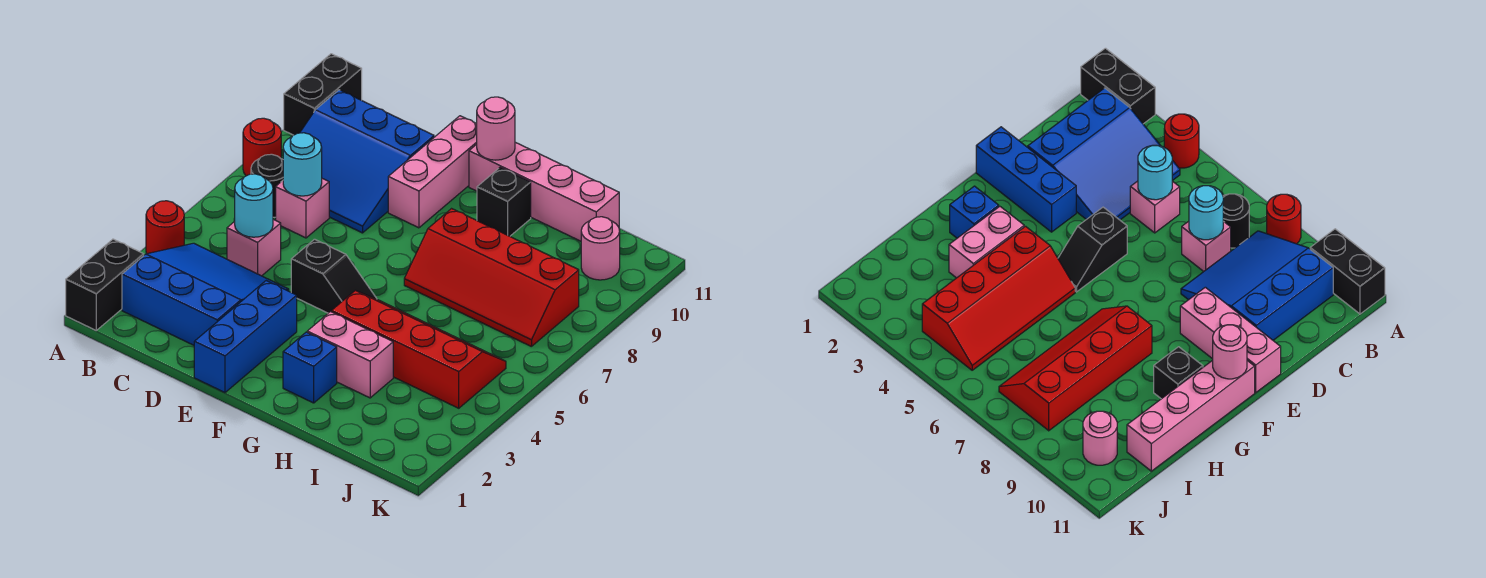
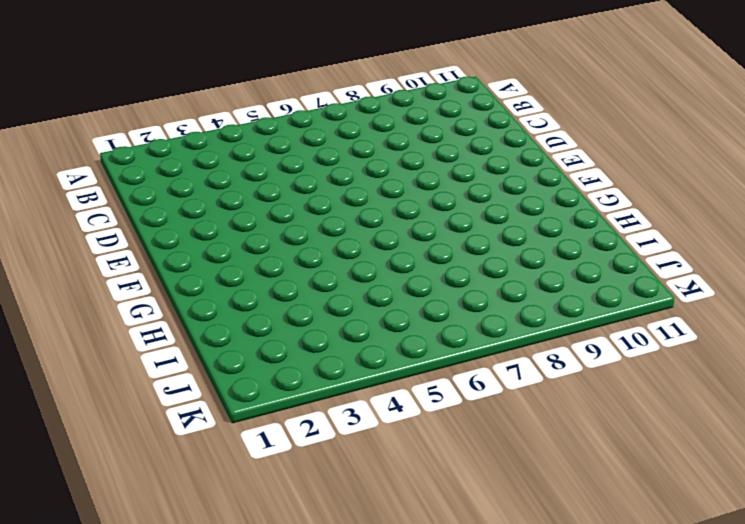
none -> black 1x2 brick [66,239,144,330]
none -> red 1x1 round brick [146,201,184,254]
none -> red 1x1 round brick [243,118,281,176]

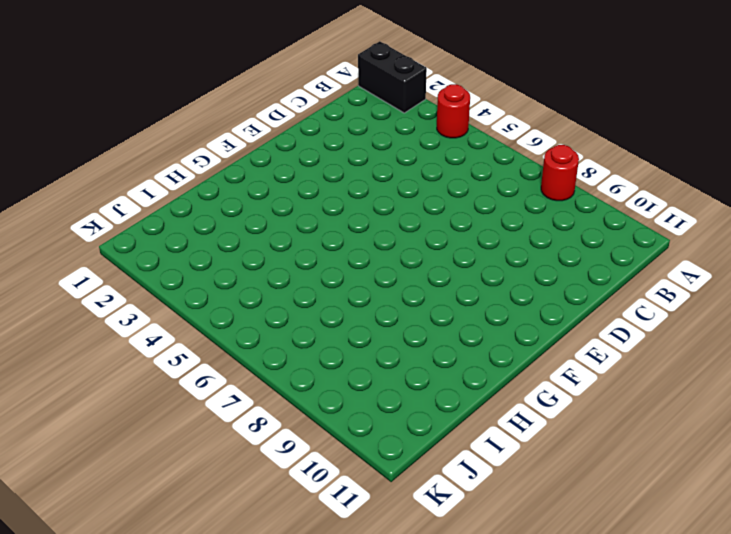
none -> black 1x2 brick [284,54,362,135]
none -> blue 3x3 slope [122,243,289,345]
none -> black 1x1 round brick [251,154,283,217]

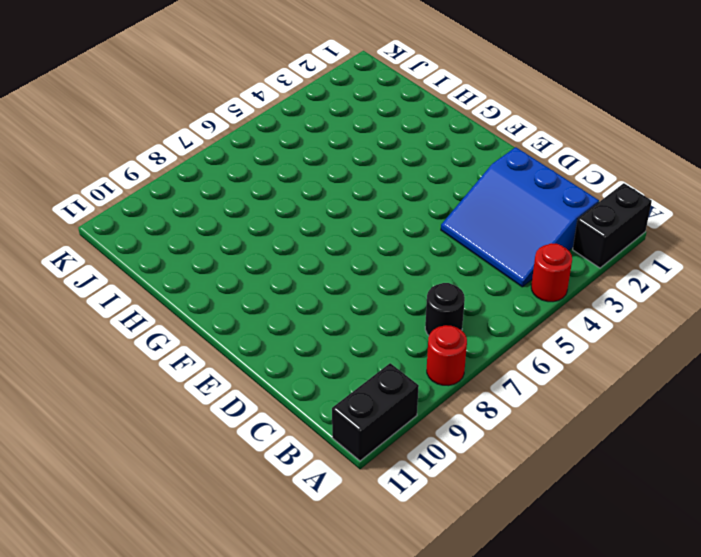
none -> blue 3x3 slope [282,90,434,233]
none -> pink 1x1 brick [227,219,281,276]
none -> pink 1x1 brick [276,179,329,238]

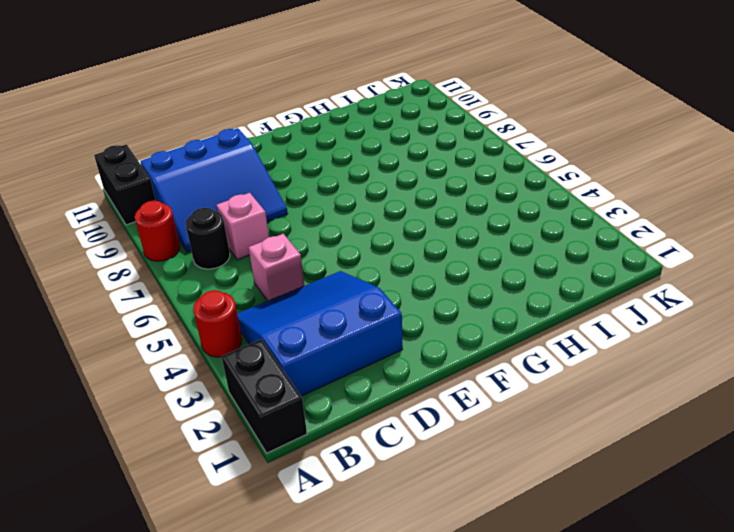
none -> blue 1x3 brick [194,281,297,392]
none -> black 1x2 slope [291,239,377,313]
none -> pink 1x3 brick [388,116,477,228]

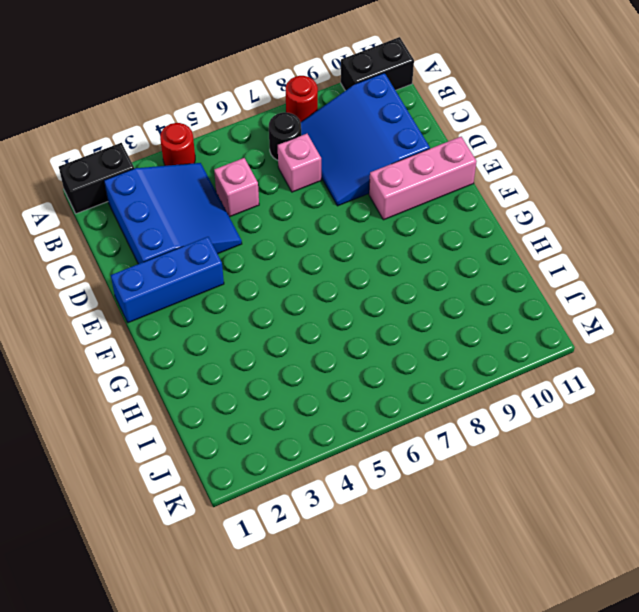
none -> black 1x2 slope [291,239,377,313]
none -> pink 1x4 brick [469,142,619,241]
none -> blue 1x1 brick [283,332,337,403]

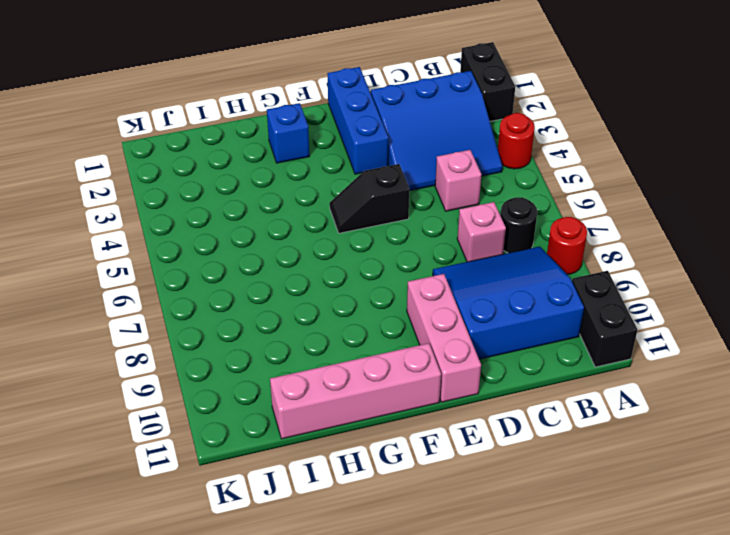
none -> pink 1x2 brick [307,312,393,398]
none -> red 2x4 slope [332,290,506,408]
none -> red 2x4 slope [404,209,579,347]

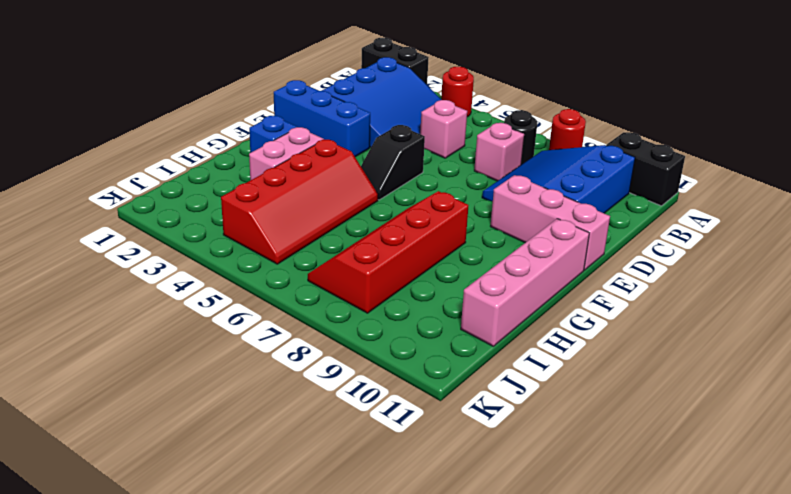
none -> black 1x1 brick [477,167,531,236]
none -> pink 1x1 round brick [581,217,620,280]
none -> cyan 1x1 round brick [235,174,273,237]

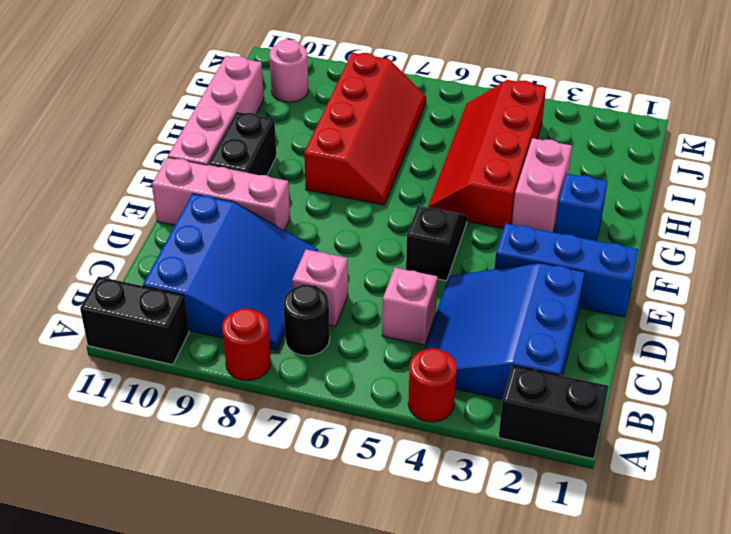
black 1x2 brick [208,112,276,175] -> black 1x1 brick [477,167,531,236]
none -> cyan 1x1 round brick [235,174,273,237]
none -> cyan 1x1 round brick [283,133,322,196]
none -> pink 1x1 round brick [477,97,515,160]

